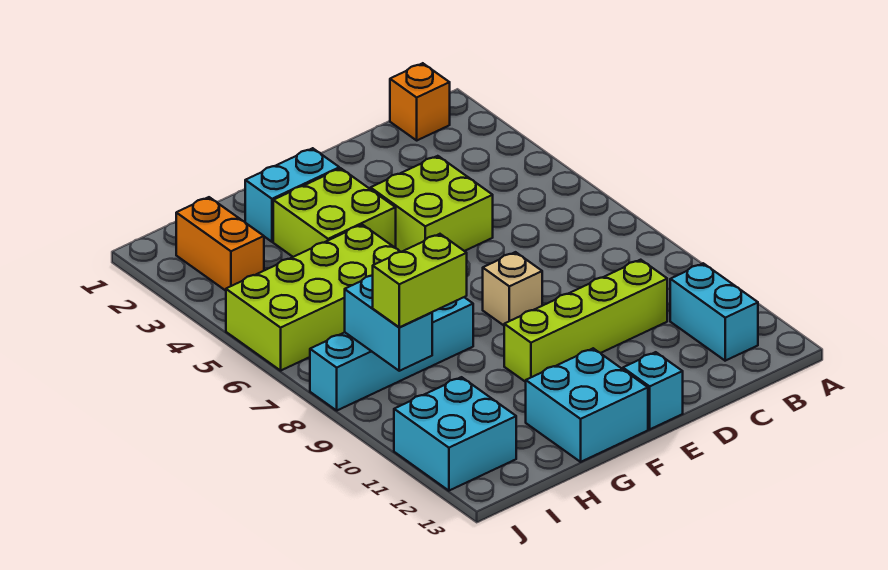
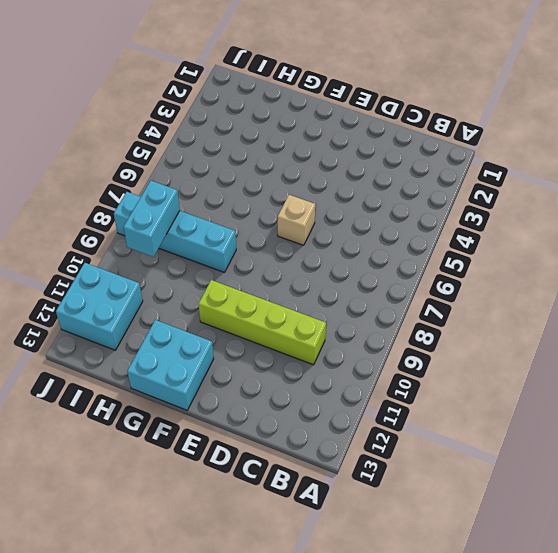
tan 1x1 brick [278,195,315,245] -> tan 1x1 brick moved to [483,252,542,325]
none -> orange 1x1 brick [390,63,450,140]
none -> cyan 1x2 brick [670,263,758,361]
none -> lime 2x2 brick [370,156,493,252]

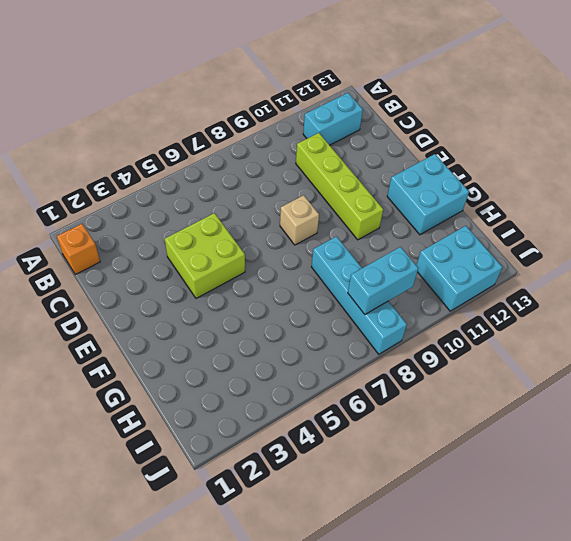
none -> cyan 1x1 brick [623,352,683,429]
none -> cyan 1x2 brick [245,148,339,242]
none -> lime 2x2 brick [273,168,396,257]

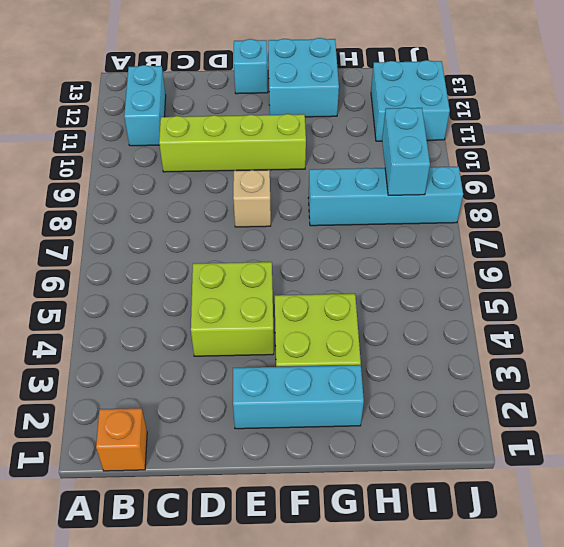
cyan 1x3 brick [233,365,364,429] -> cyan 1x2 brick [245,148,339,242]
none -> lime 2x4 brick [226,225,400,371]
none -> orange 1x2 brick [176,197,264,291]
none -> lime 1x2 brick [373,234,467,327]

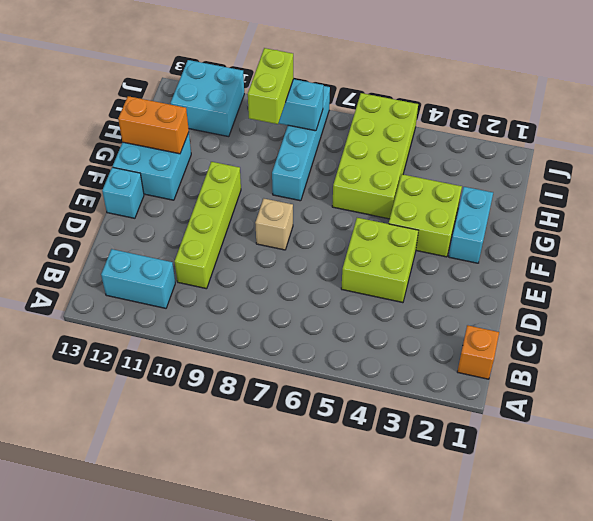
orange 1x2 brick [118,96,189,154] -> orange 1x2 brick moved to [176,197,264,291]

